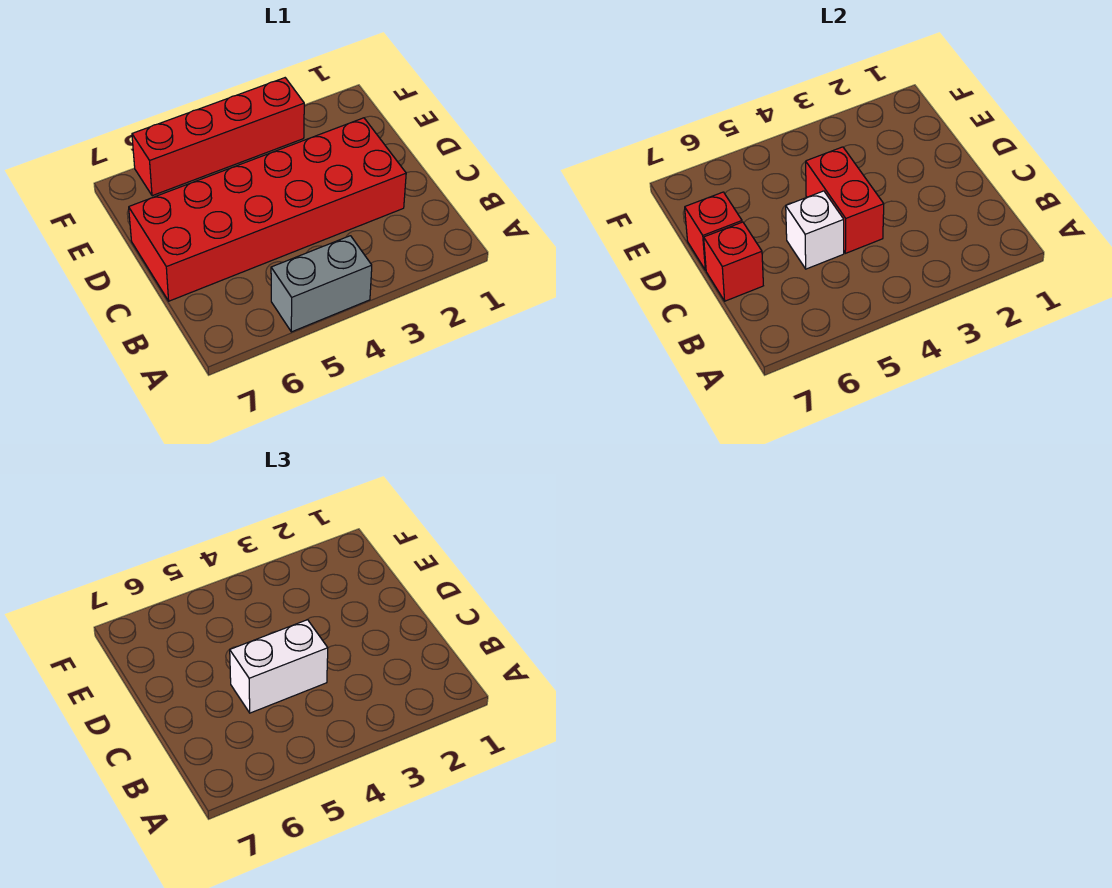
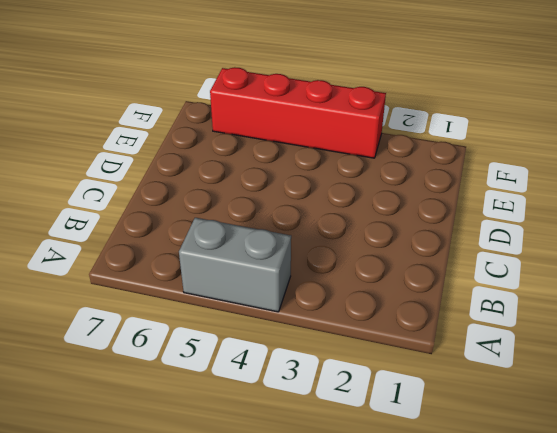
none -> red 2x6 brick [129,118,406,301]
none -> red 1x2 brick [806,147,884,253]

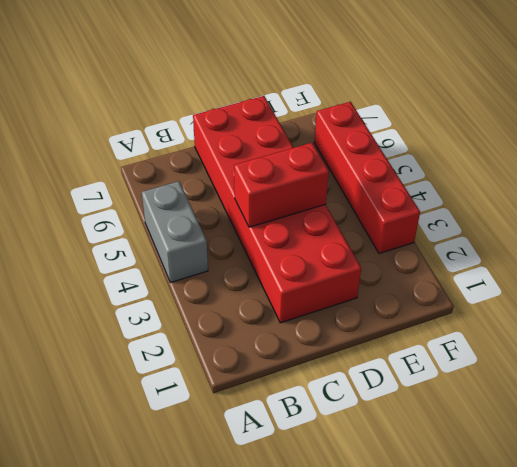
none -> white 1x1 brick [786,191,844,269]
none -> red 1x1 brick [704,222,763,301]

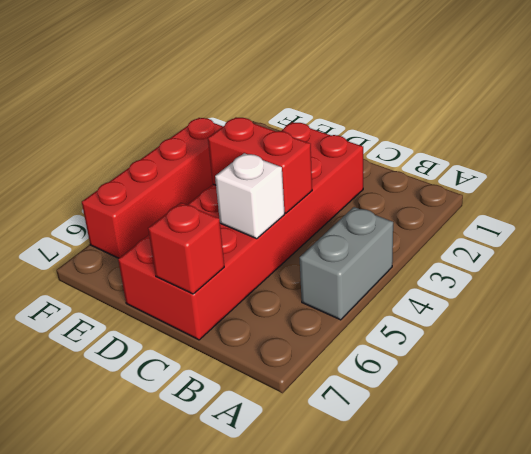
none -> red 1x1 brick [685,192,742,270]
none -> white 1x2 brick [230,620,328,713]

